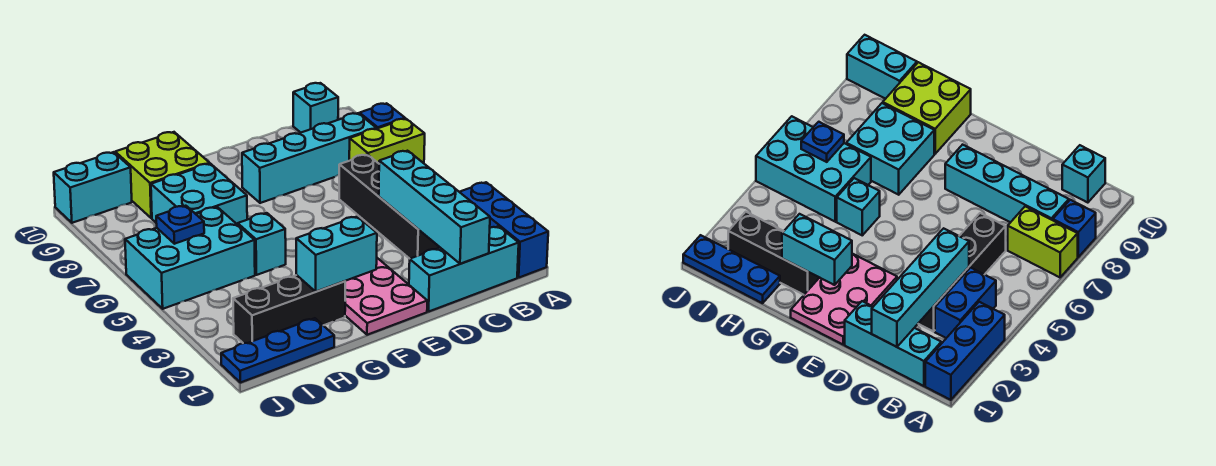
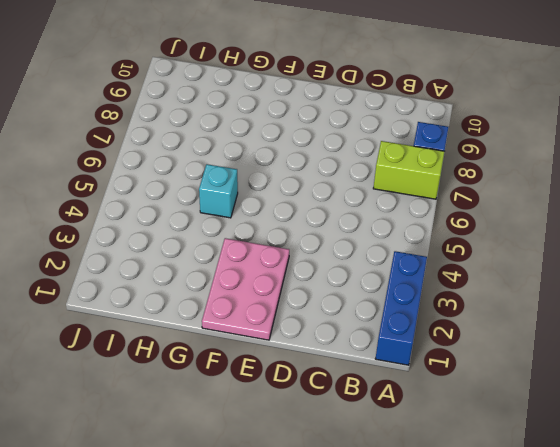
none -> cyan 1x3 brick [409,226,519,311]
none -> blue 1x2 brick [935,268,996,338]
none -> cyan 1x4 brick [242,113,376,203]

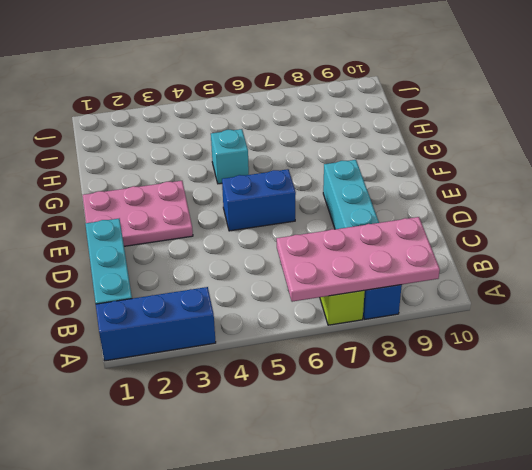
pink 2x4 plate [277,217,440,302] -> none
blue 1x2 brick [222,169,296,231] -> blue 1x2 brick moved to [935,268,996,338]
none -> cyan 1x1 brick [293,83,338,133]
none -> black 1x4 brick [339,155,440,259]
none -> black 1x3 brick [233,275,345,343]

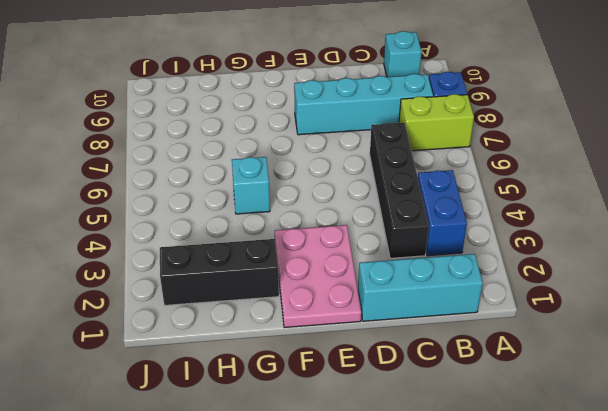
none -> blue 1x3 brick [460,182,548,277]
none -> cyan 2x2 brick [151,164,247,225]
none -> lime 2x2 brick [115,132,210,218]

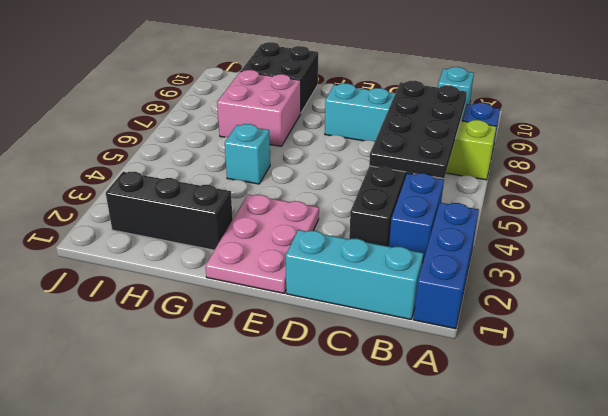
black 2x4 plate [369,81,467,178] -> none
pink 2x2 brick [217,70,301,146] -> cyan 2x2 brick [151,164,247,225]
black 2x2 brick [241,42,318,113] -> lime 2x2 brick [115,132,210,218]
none -> blue 1x3 plate [221,318,334,383]
none -> cyan 2x3 brick [125,207,255,309]
none -> cyan 1x2 brick [54,152,132,223]

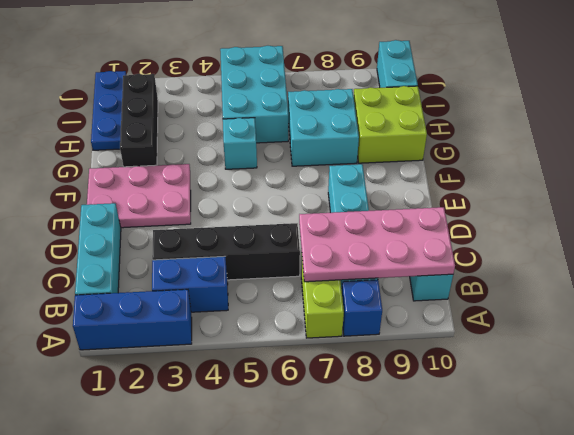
pink 2x4 plate [299,207,455,282] -> none
none -> cyan 1x4 brick [379,151,490,264]
none -> cyan 1x2 brick [296,216,377,291]
none -> blue 1x1 plate [156,206,204,244]

